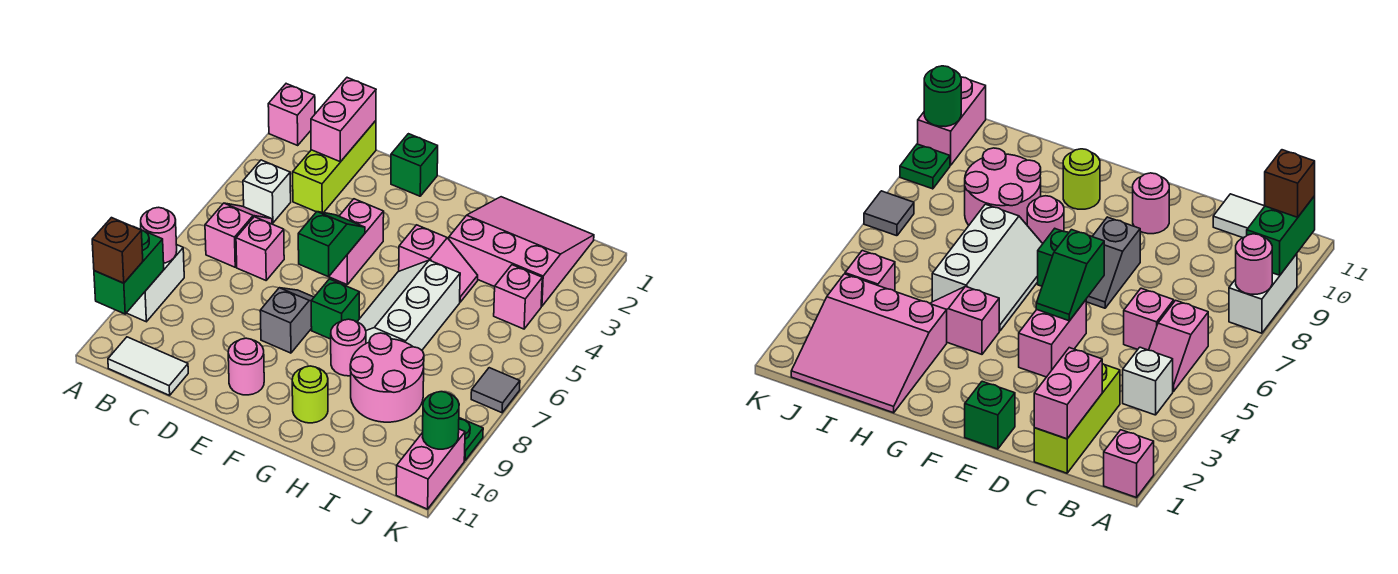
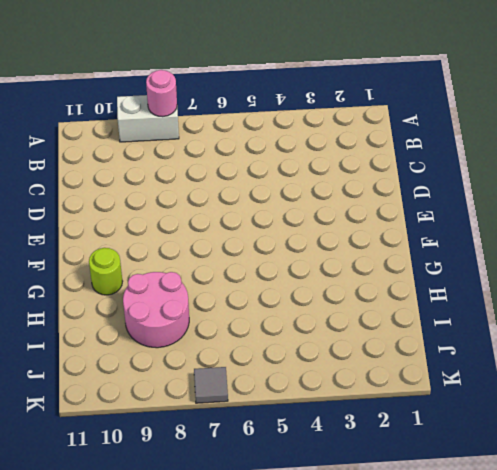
none -> pink 1x1 brick [268,84,315,145]
none -> white 1x1 brick [243,160,291,223]
none -> pink 1x2 slope [205,203,272,267]

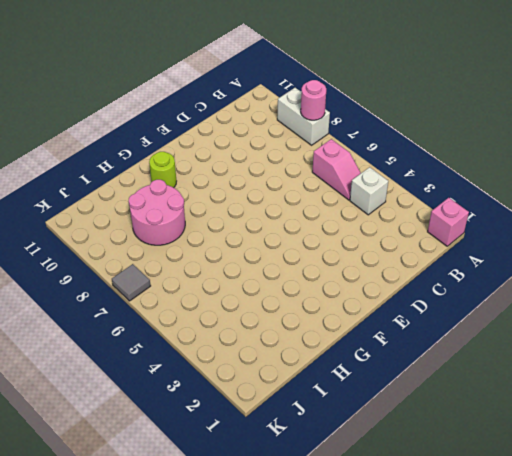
none -> white 1x2 tile [108,337,188,395]
none -> lime 1x3 brick [293,121,376,213]
none -> pink 1x1 brick [236,217,284,280]

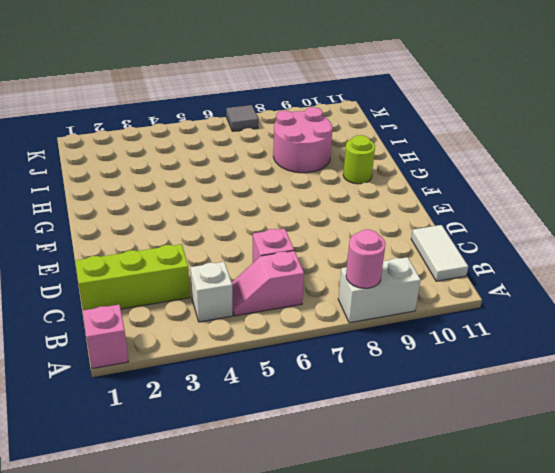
none -> green 1x1 brick [391,134,438,196]
none -> pink 1x2 brick [329,199,384,284]
none -> grey 1x2 slope [260,288,314,353]

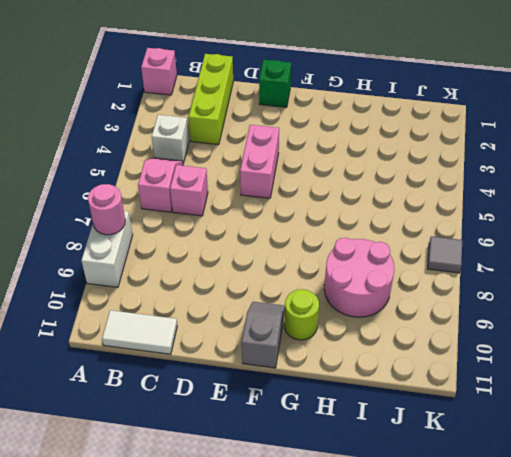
grey 1x2 slope [242,302,285,368] -> grey 1x2 slope moved to [260,288,314,353]
none -> pink 1x1 round brick [228,338,264,395]
none -> green 1x1 brick [311,279,359,339]
none -> pink 1x2 slope [399,225,478,302]

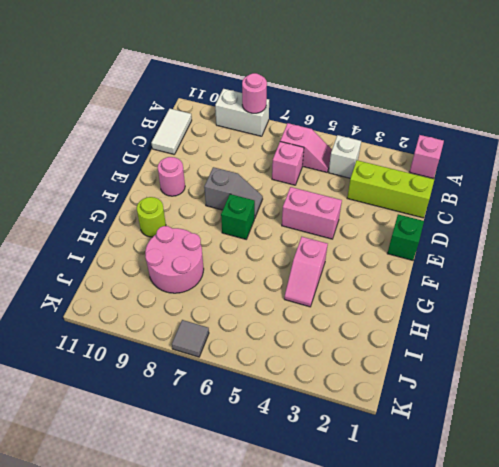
none -> white 2x3 slope [357,260,460,350]
none -> pink 1x1 round brick [331,319,366,376]
none -> pink 3x3 slope [449,197,594,306]

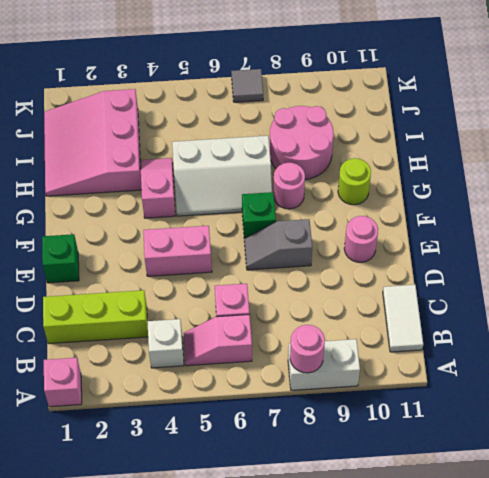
none -> pink 1x1 brick [494,265,542,329]
none -> green 1x1 plate [459,418,483,460]
none -> pink 1x2 brick [396,429,465,509]

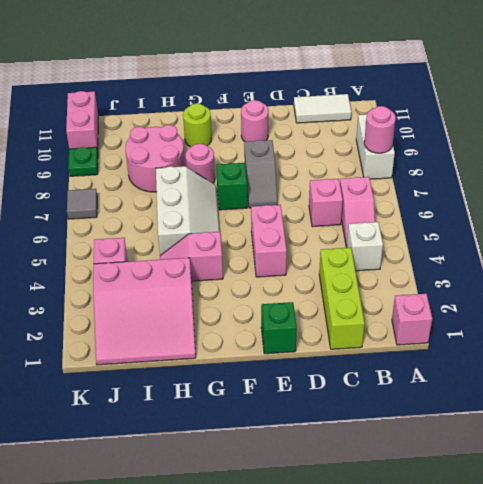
none -> green 1x2 brick [94,230,164,314]
none -> pink 1x2 brick [311,78,376,162]
none -> green 1x2 slope [298,212,365,277]

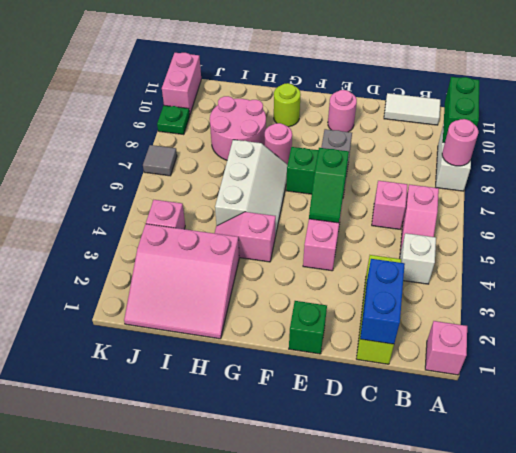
blue 1x2 brick [360,259,405,344] -> pink 1x2 brick [311,78,376,162]
none -> green 1x1 round brick [423,392,459,449]
none -> brown 1x1 brick [92,218,143,283]

